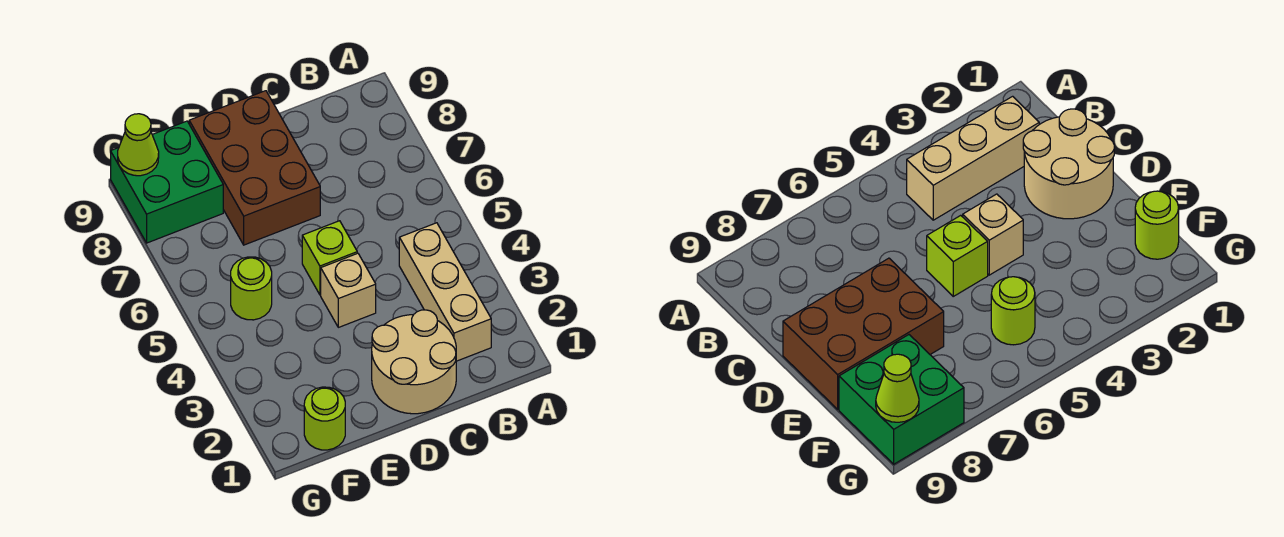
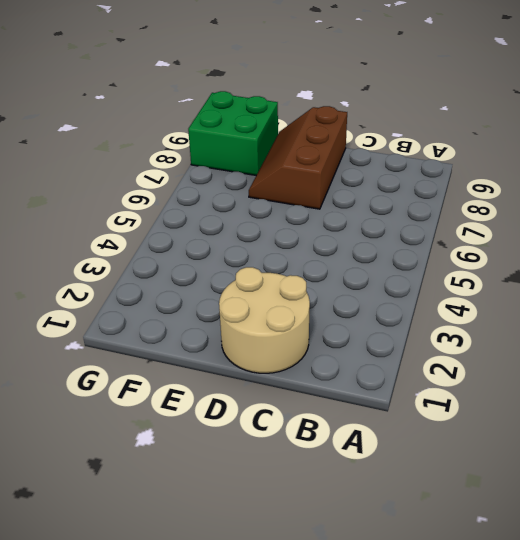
brown 2x3 slope [249,106,347,209] -> brown 2x3 brick [189,91,320,245]
none -> tan 1x3 brick [399,223,491,361]
none -> tan 1x1 brick [321,253,376,327]

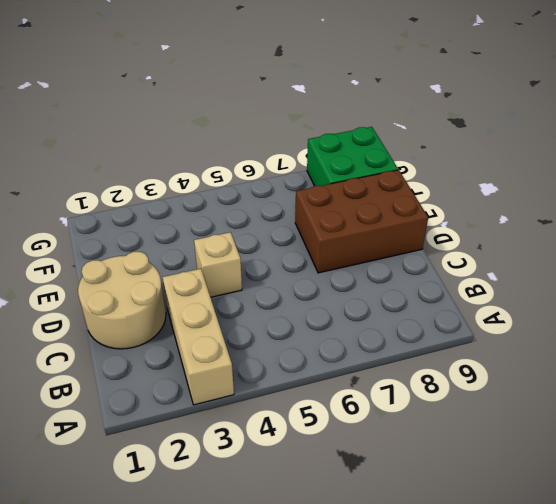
tan 1x3 brick [162,269,234,405] -> tan 1x3 brick turned to [399,223,491,361]
none -> lime 1x1 brick [302,221,357,295]
none -> lime 1x1 round brick [304,387,345,450]

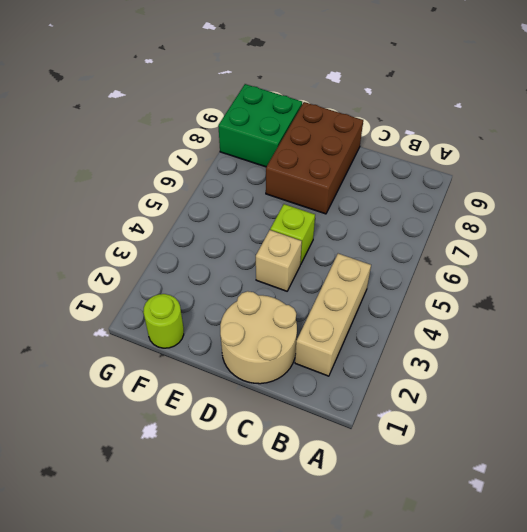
none -> lime 1x1 round brick [231,257,272,320]
none -> lime 1x1 cone [118,114,159,176]

